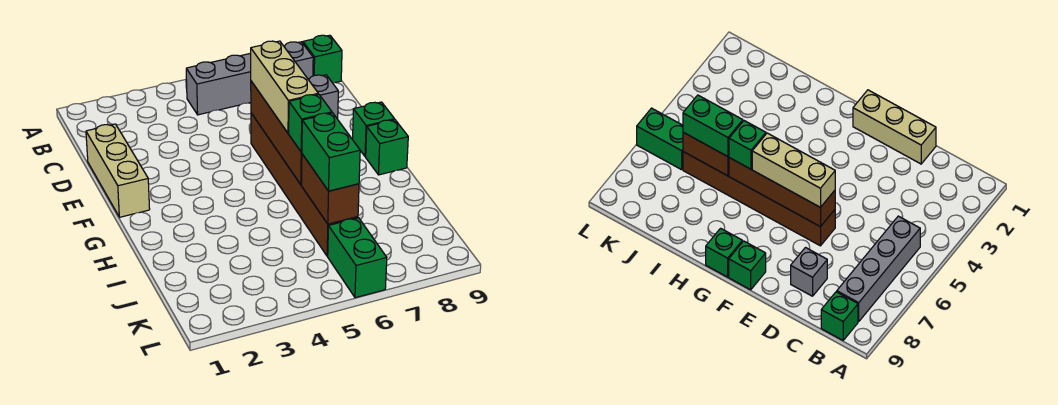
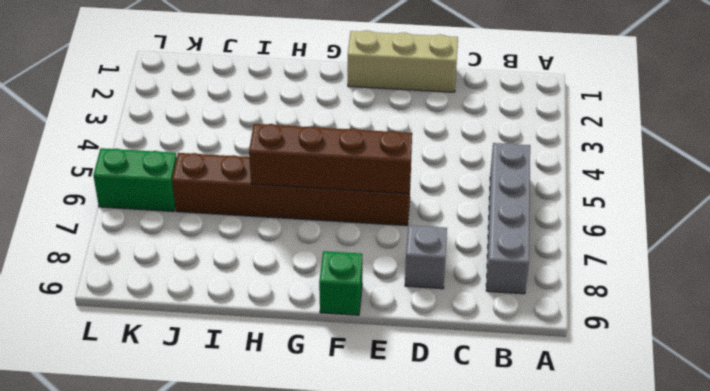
none -> green 1x1 brick [303,35,342,83]
none -> green 1x1 brick [366,120,408,175]
none -> brown 1x2 brick [301,154,359,224]

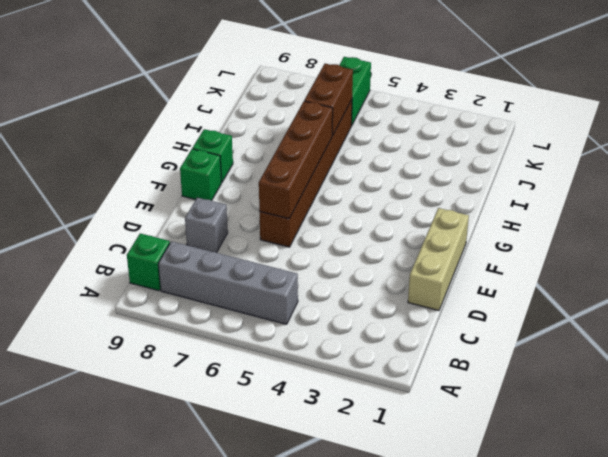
none -> tan 1x3 brick [251,41,318,133]
none -> green 1x1 brick [289,94,332,152]
none -> green 1x2 brick [302,113,360,191]

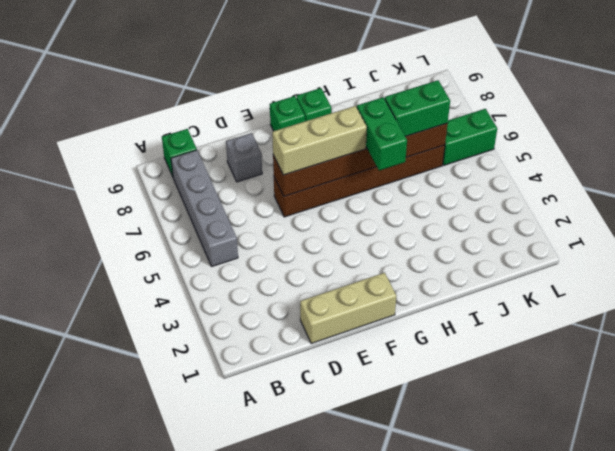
green 1x2 brick [357,97,407,171] -> green 1x1 brick [289,94,332,152]

